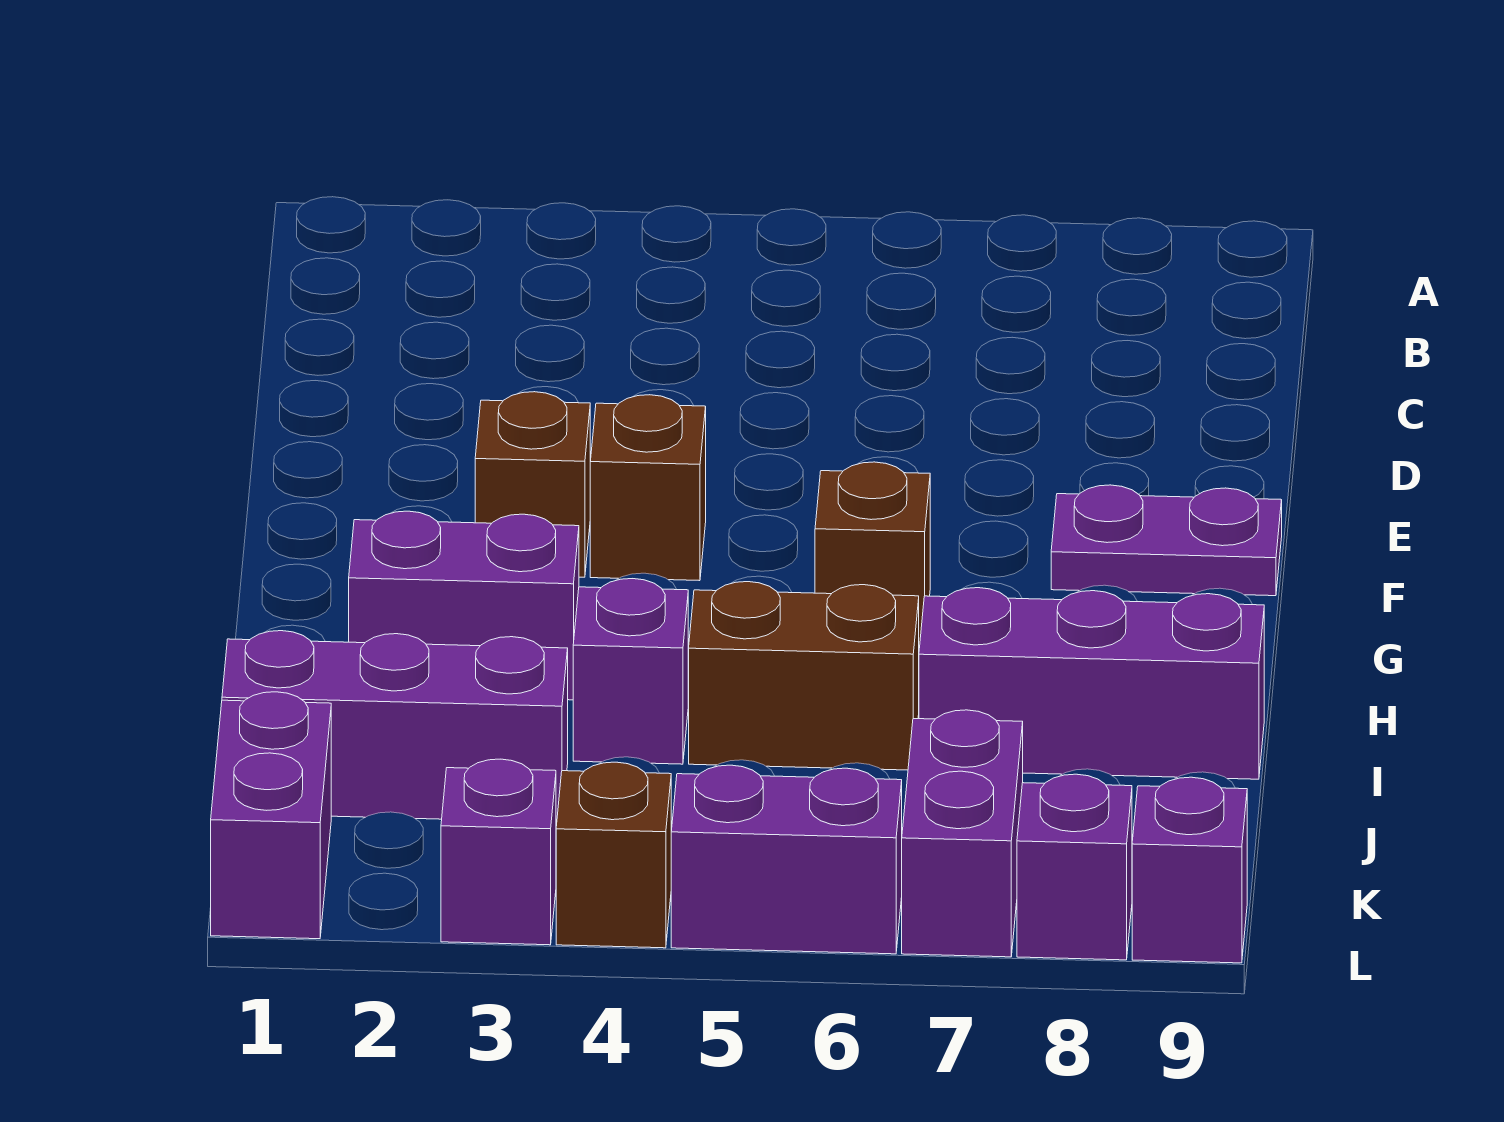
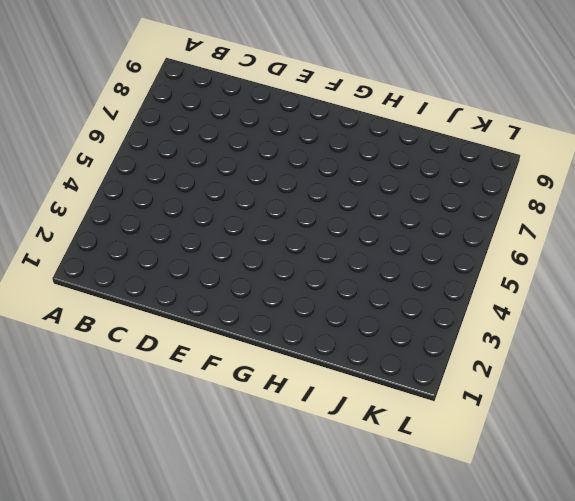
none -> brown 1x1 brick [475,392,590,577]
none -> brown 1x1 brick [590,395,706,581]
none -> purple 1x2 plate [1051,485,1282,596]

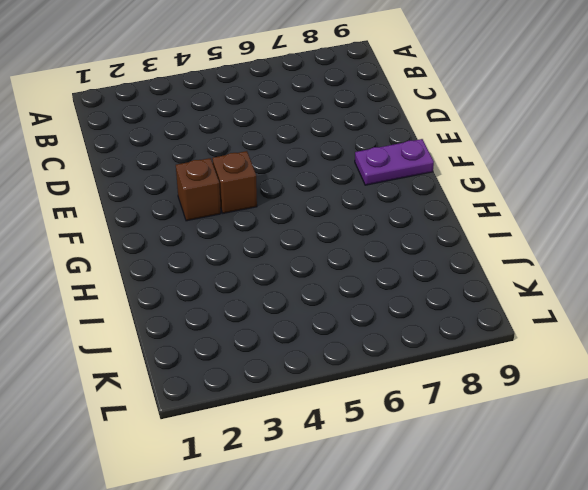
none -> brown 1x1 brick [815,462,930,648]
none -> purple 1x2 brick [349,511,579,700]
none -> purple 1x1 brick [573,579,688,764]

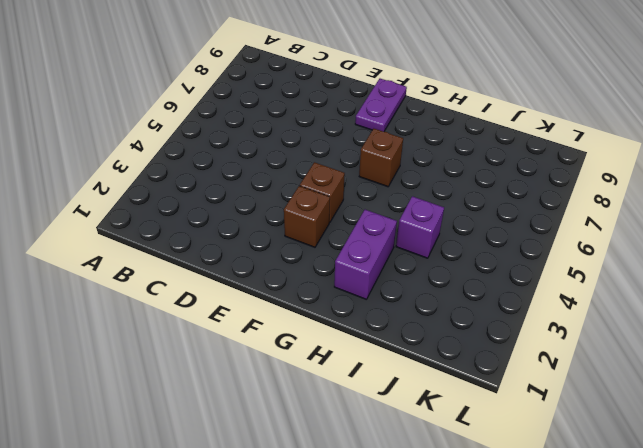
none -> brown 1x2 brick [689,582,919,770]
none -> purple 1x3 brick [919,588,1264,779]
none -> purple 1x3 brick [222,631,568,822]

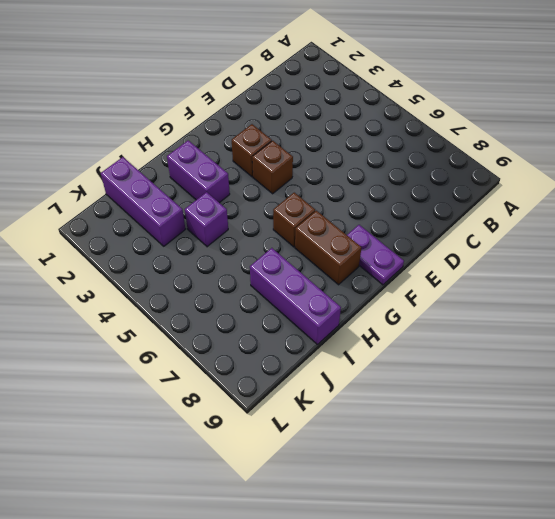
brown 1x2 brick [295,211,361,285] -> brown 1x2 brick moved to [689,582,919,770]
none -> purple 1x2 brick [211,692,331,939]
none -> purple 1x2 brick [902,710,1023,957]
none -> purple 1x1 brick [441,759,556,945]

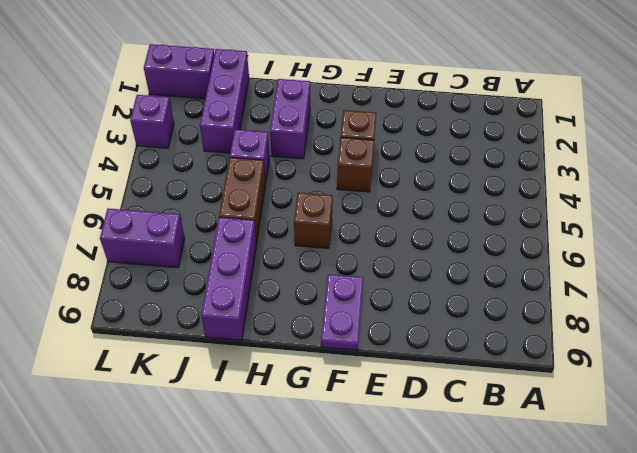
none -> brown 1x1 brick [556,762,671,948]
none -> purple 1x2 brick [671,765,902,954]
none -> purple 1x1 brick [1017,774,1132,960]

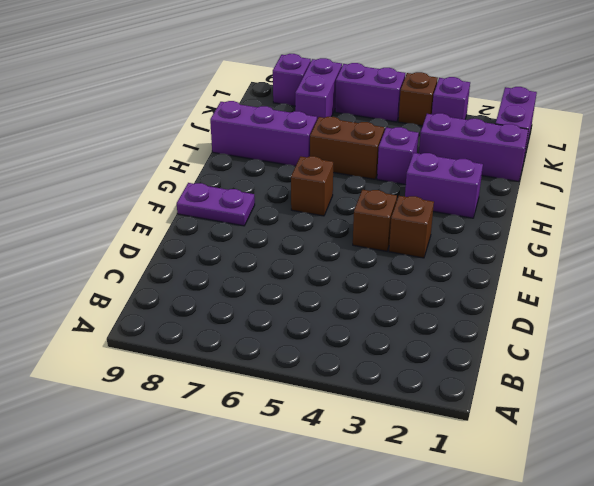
none -> purple 1x1 brick [1132,777,1247,963]

